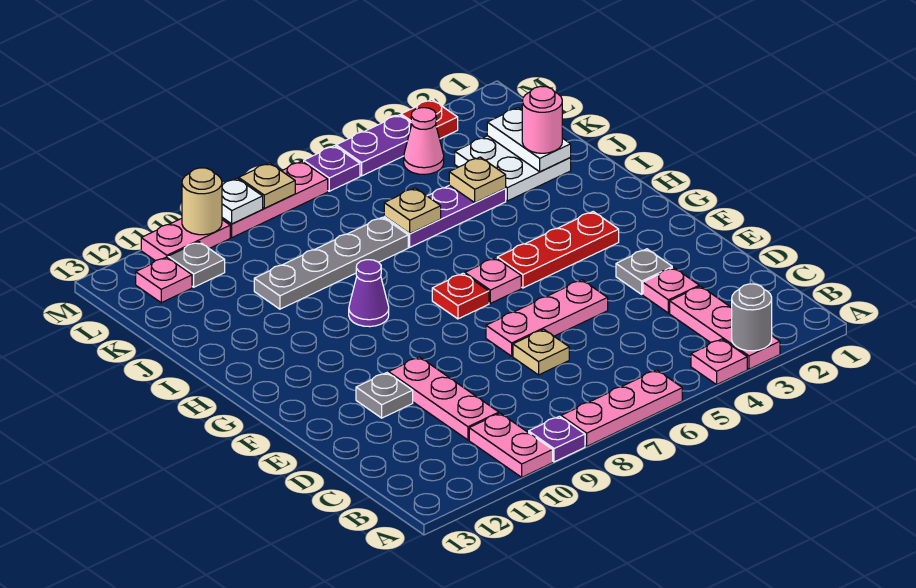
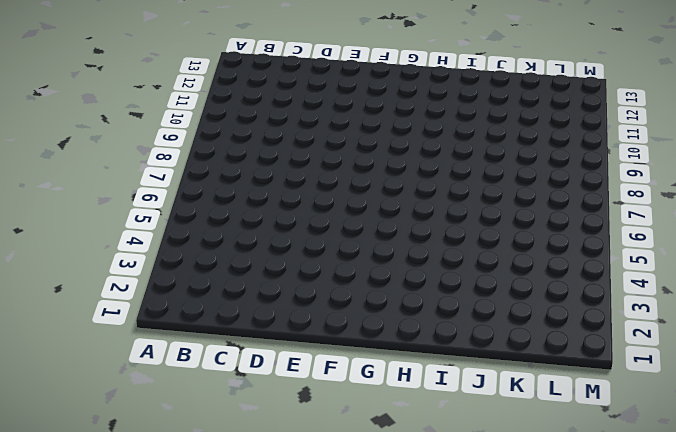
none -> pink 1x3 plate [670,286,780,369]
none -> pink 1x1 plate [691,339,747,385]
none -> pink 1x3 plate [561,370,682,446]
none -> purple 1x1 plate [529,416,585,462]

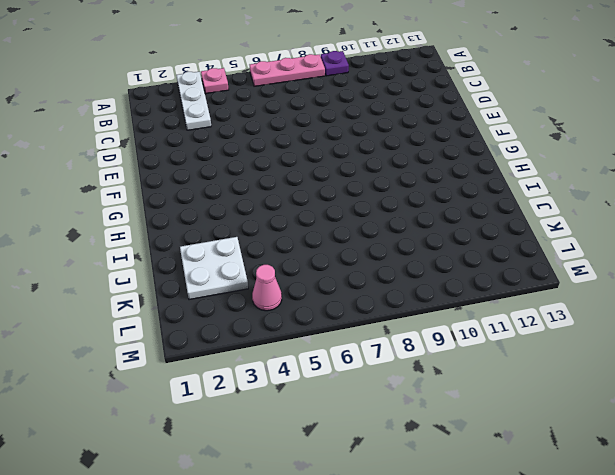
white 1x3 plate [176,72,211,130] -> pink 1x3 plate [670,286,780,369]
none -> pink 1x2 plate [469,413,553,477]
none -> pink 1x3 plate [389,357,499,440]
none -> pink 1x1 plate [643,268,699,313]
none -> tan 1x1 plate [513,329,569,375]

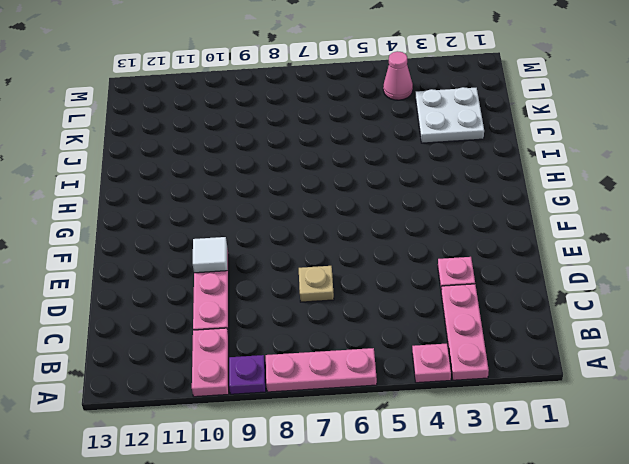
white 1x1 tile [193,237,227,273] -> none
none -> grey 1x1 plate [616,249,672,294]
none -> pink 1x3 plate [486,280,608,356]
none -> grey 1x1 plate [356,373,413,418]
none -> red 1x3 plate [497,212,619,288]

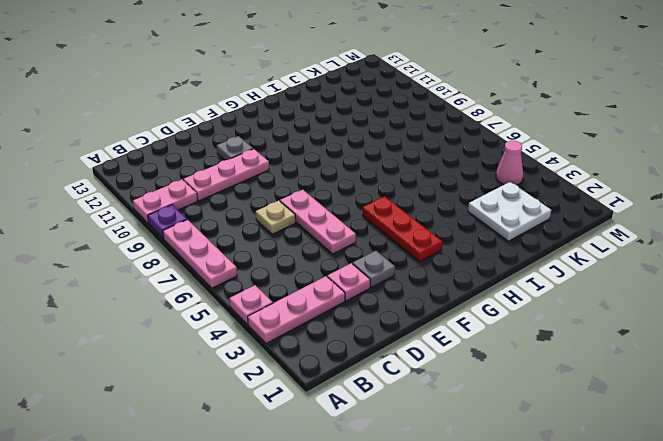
none -> pink 1x1 plate [465,258,521,303]
none -> red 1x1 plate [432,273,489,319]
none -> purple 1x1 cone [349,260,389,327]
none -> purple 1x3 plate [384,185,506,247]

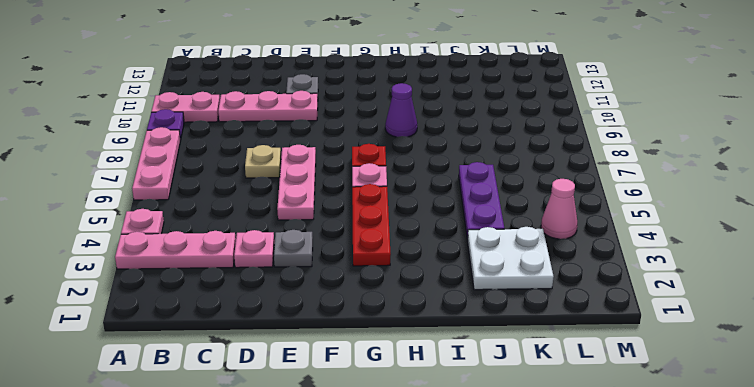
none -> grey 1x4 plate [254,217,408,309]
none -> grey 1x1 plate [168,242,225,287]
none -> pink 1x1 plate [136,257,192,303]
none -> red 1x1 plate [401,99,458,139]

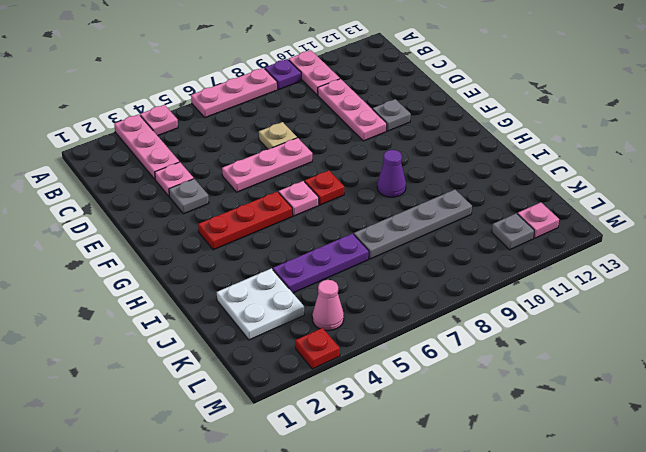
none -> purple 1x2 plate [336,115,412,176]
none -> purple 1x1 plate [304,146,360,191]
none -> pink 1x3 plate [222,161,328,238]
none -> pink 1x2 plate [141,218,230,261]

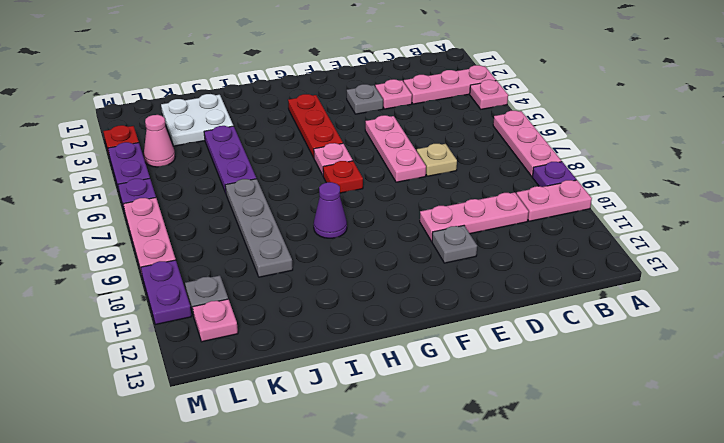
purple 1x2 plate [141,260,192,325] -> pink 1x2 plate [141,218,230,261]
none -> grey 1x1 round brick [731,284,772,351]
none -> white 1x2 plate [487,108,571,172]
none -> tan 1x1 plate [449,157,506,202]
none -> tan 1x1 plate [384,188,441,234]

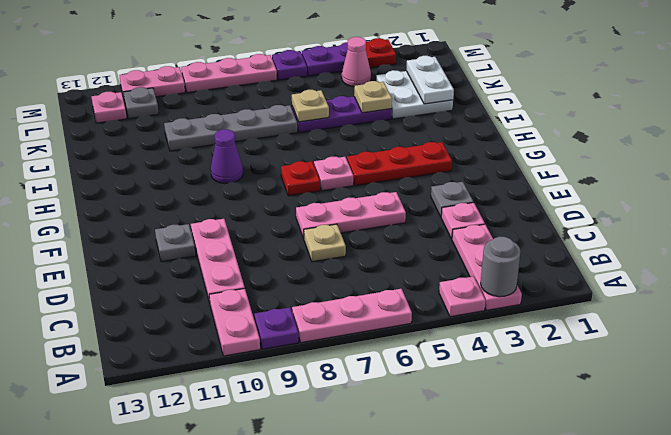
none -> tan 1x1 plate [239,163,295,208]
none -> white 1x1 plate [222,178,263,224]
none -> tan 1x1 round brick [182,168,222,235]
none -> pink 1x1 round brick [522,86,562,153]

